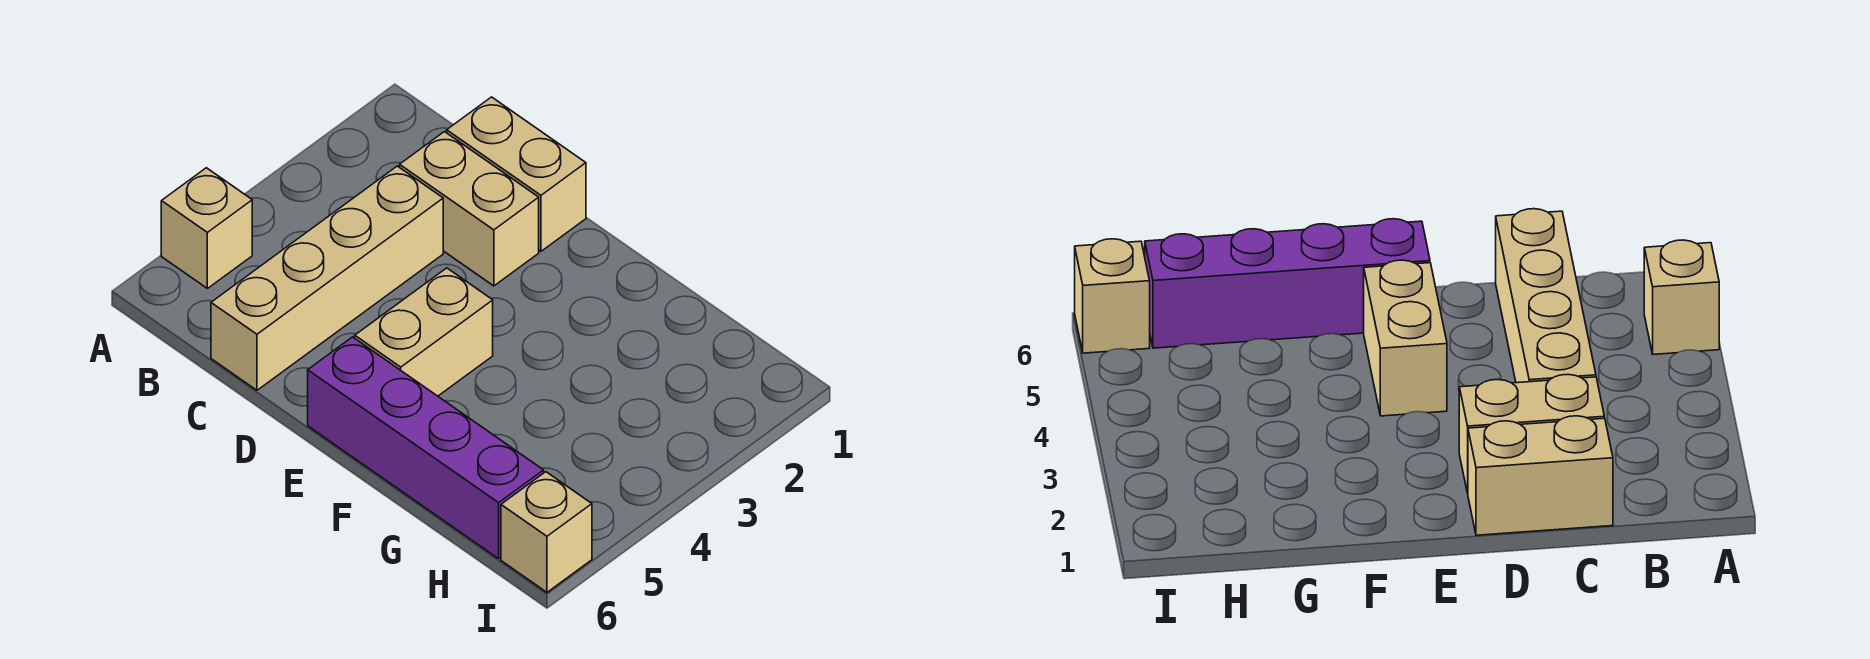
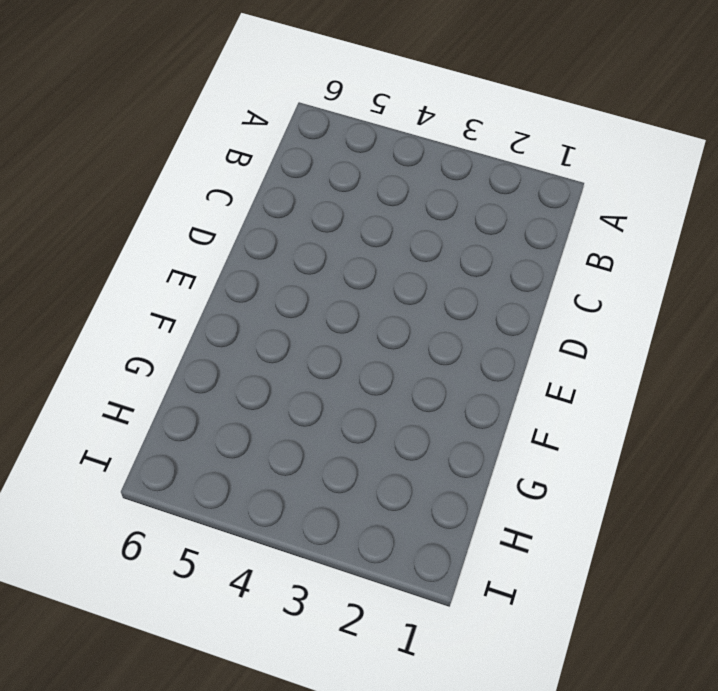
none -> tan 1x1 brick [161,168,252,288]
none -> tan 1x2 brick [447,97,586,251]

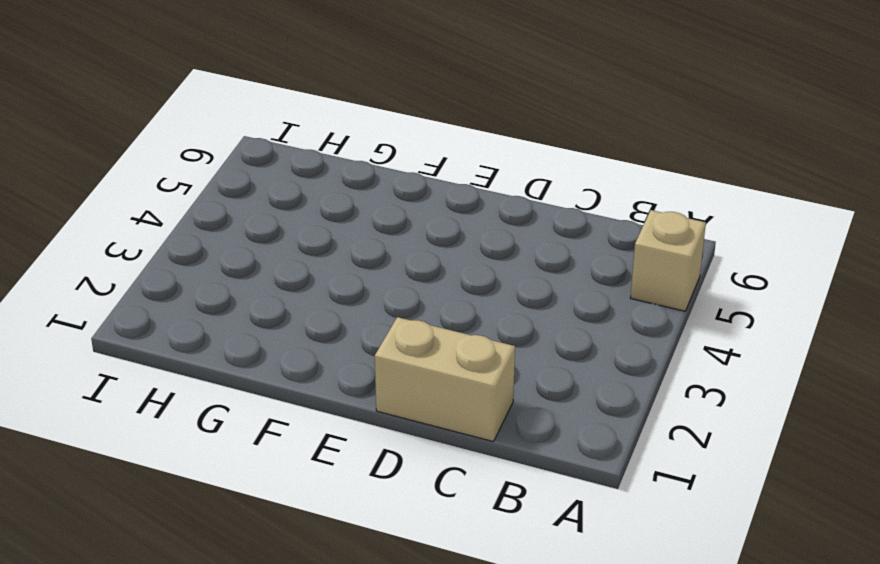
none -> tan 1x2 brick [400,132,539,286]
none -> tan 1x4 brick [211,166,443,390]

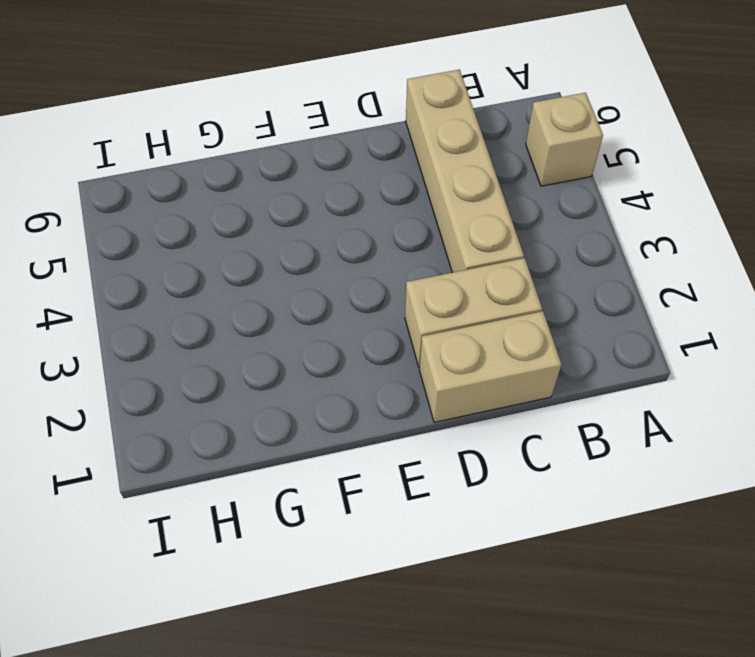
none -> tan 1x2 brick [355,268,493,396]
none -> purple 1x4 brick [308,337,544,559]

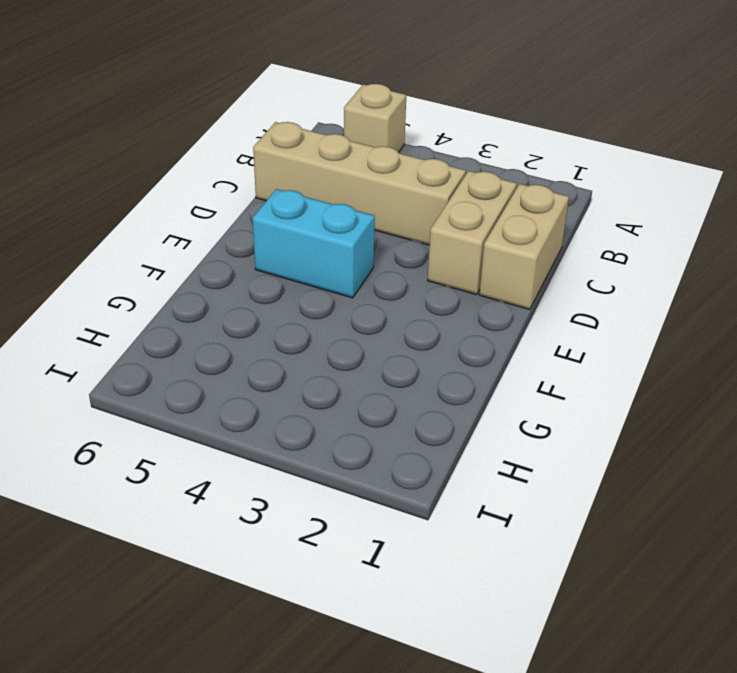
cyan 1x2 brick [253,189,375,298] -> tan 1x2 brick [355,268,493,396]
none -> purple 1x4 brick [308,337,544,559]
none -> tan 1x1 brick [501,472,592,592]

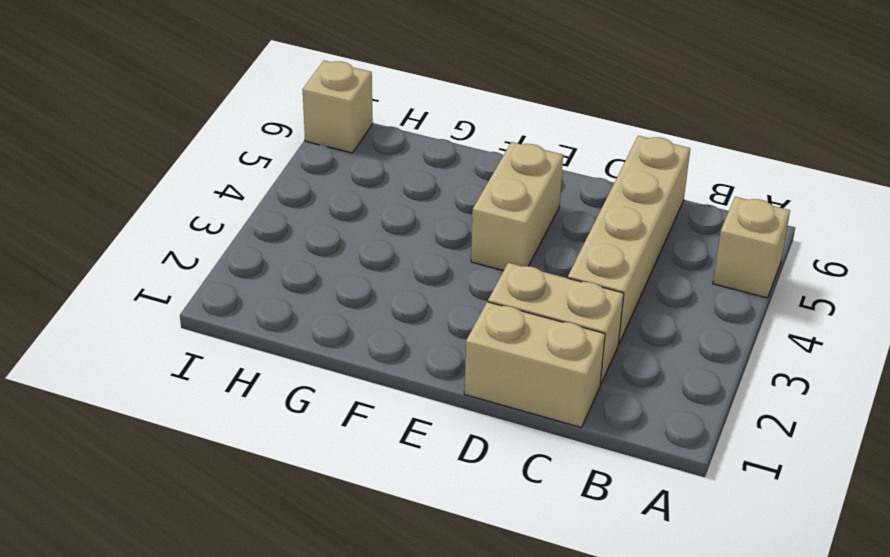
none -> purple 1x4 brick [308,337,544,559]

